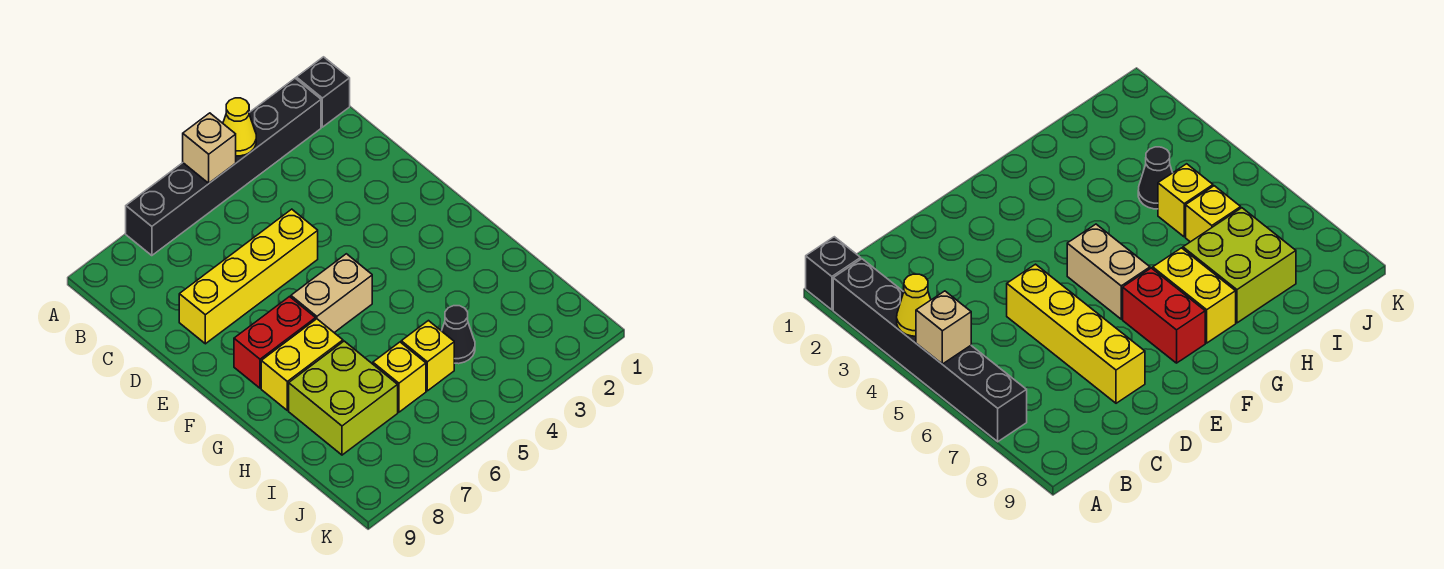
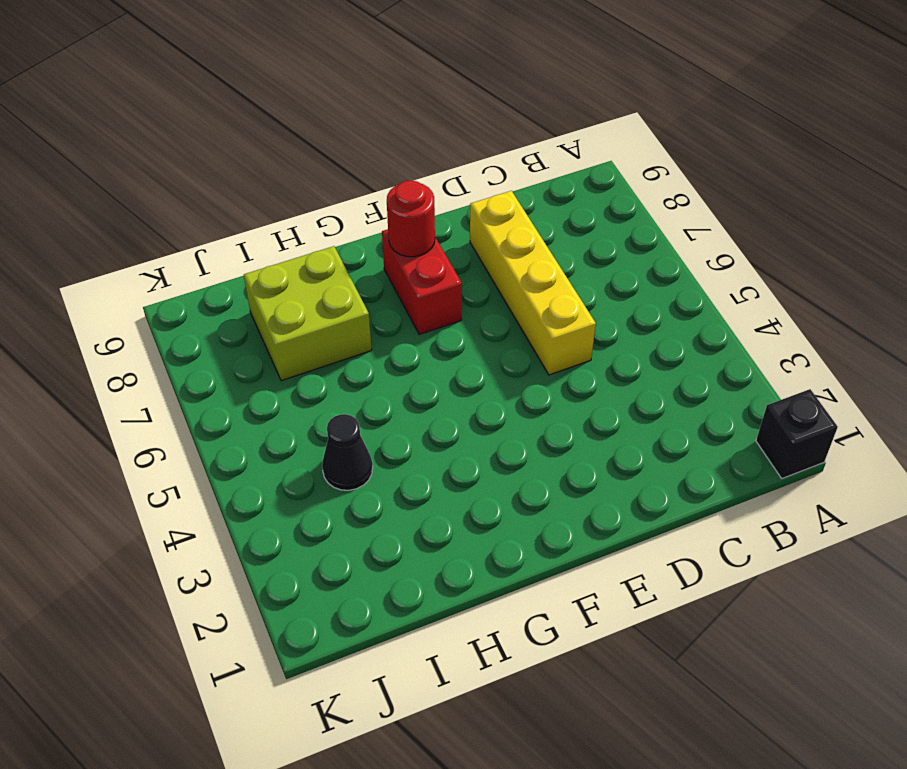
red 1x1 round brick [387,181,435,257] -> none
none -> black 1x6 brick [126,78,321,256]
none -> tan 1x2 brick [291,254,372,333]
none -> yellow 1x2 brick [261,319,343,410]

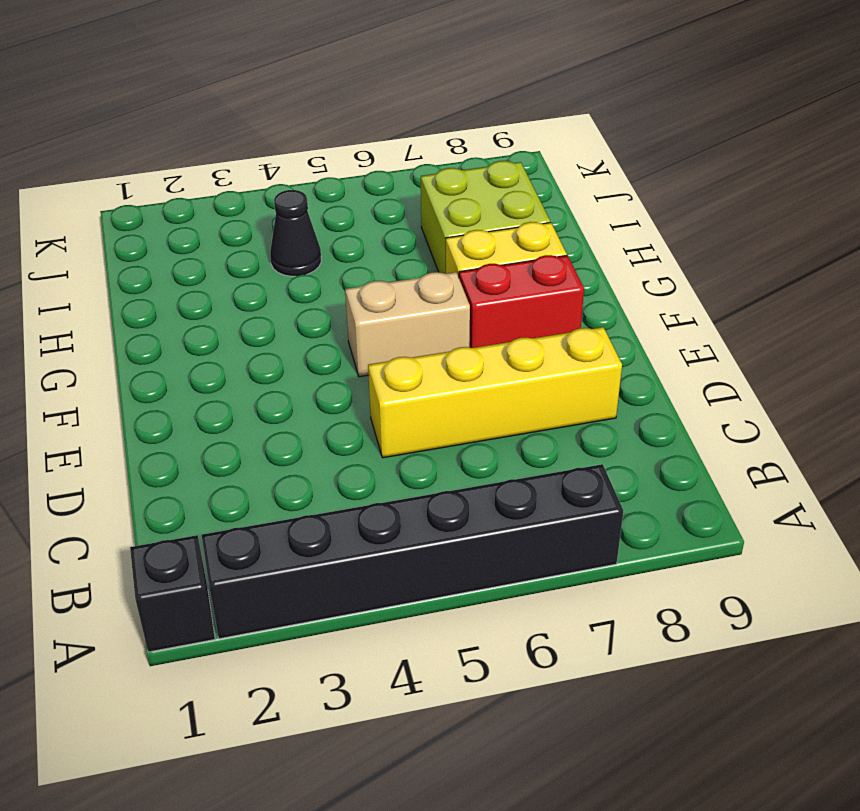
none -> yellow 1x1 brick [401,321,454,391]
none -> yellow 1x1 brick [373,342,426,412]
none -> yellow 1x1 cone [223,98,256,156]

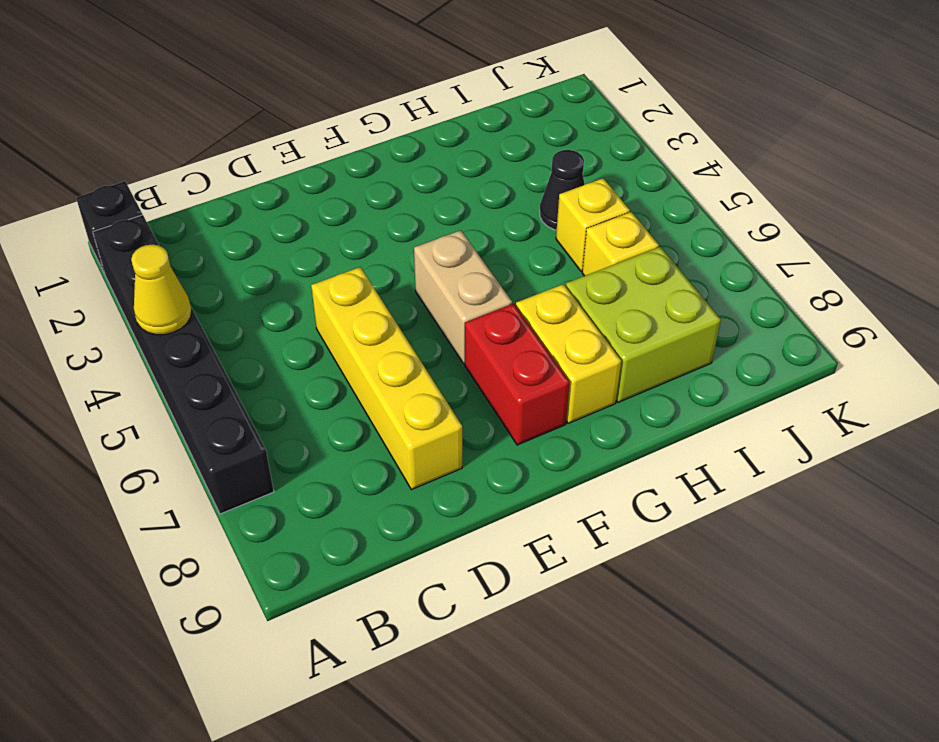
none -> tan 1x1 brick [183,113,236,183]

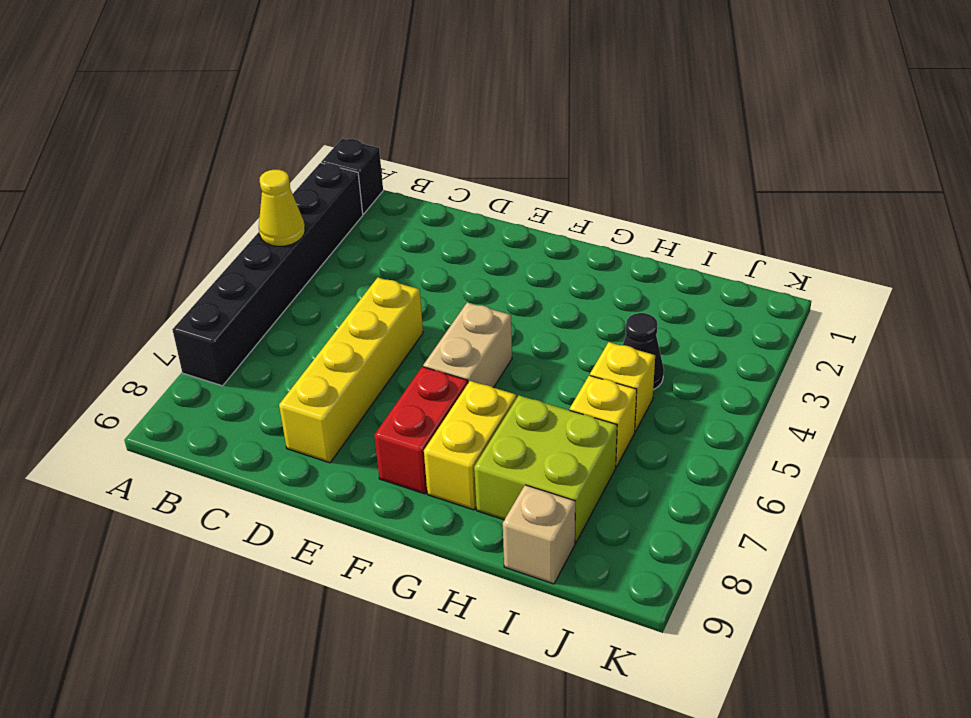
tan 1x1 brick [503,485,575,584] -> tan 1x1 brick moved to [183,113,236,183]

